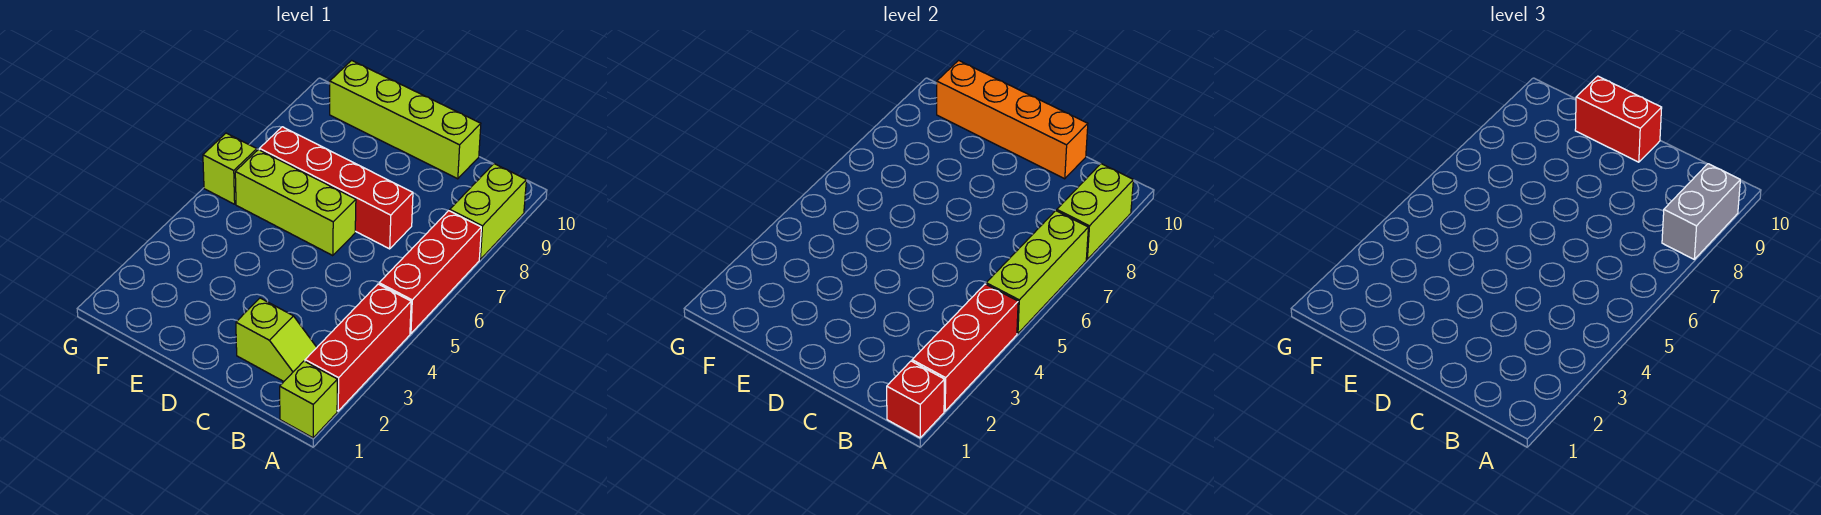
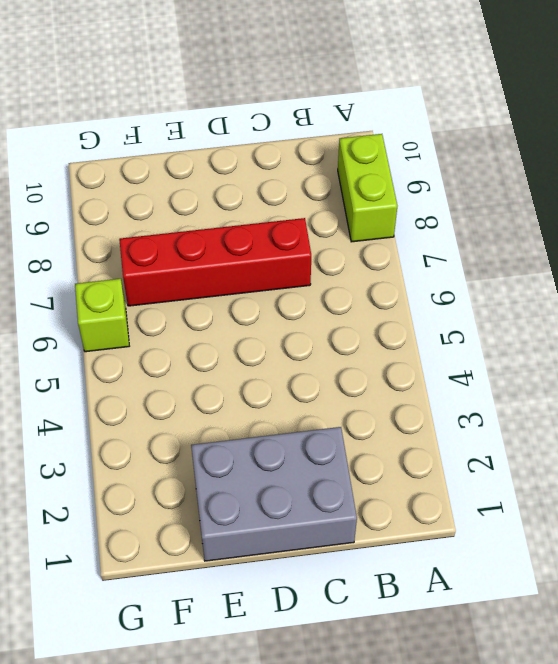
grey 2x3 brick [191,427,357,561] -> lime 1x2 slope [236,298,317,381]
none -> lime 1x1 brick [280,361,337,438]
none -> red 1x3 brick [305,284,411,411]
none -> red 1x3 brick [379,211,481,333]

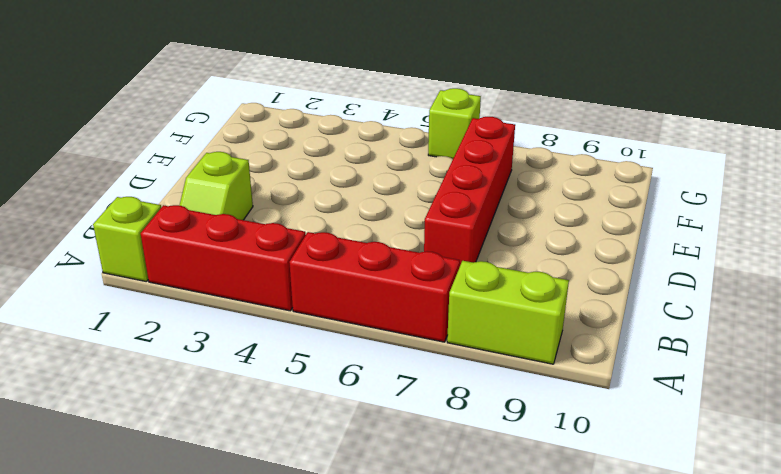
none -> lime 1x4 brick [330,61,481,179]
none -> lime 1x3 brick [235,150,356,256]
none -> red 1x1 brick [887,361,944,438]

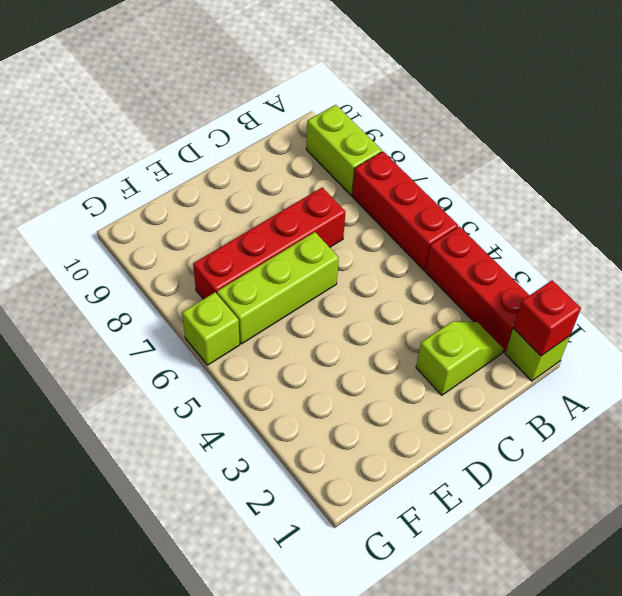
none -> lime 1x4 brick [330,61,481,179]
none -> red 1x3 brick [912,284,1018,411]
none -> lime 1x3 brick [986,211,1088,333]

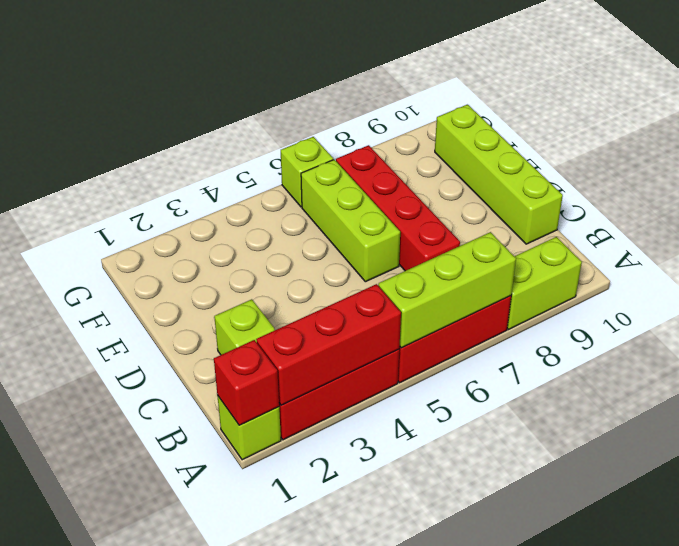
none -> lime 1x2 brick [1057,164,1133,259]
none -> orange 1x4 brick [937,61,1088,179]
none -> grey 1x2 brick [1662,164,1740,259]

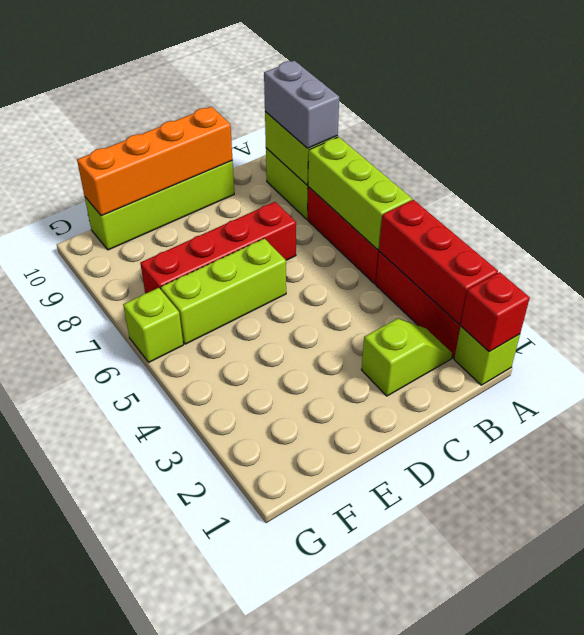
none -> red 1x2 brick [1575,76,1662,162]

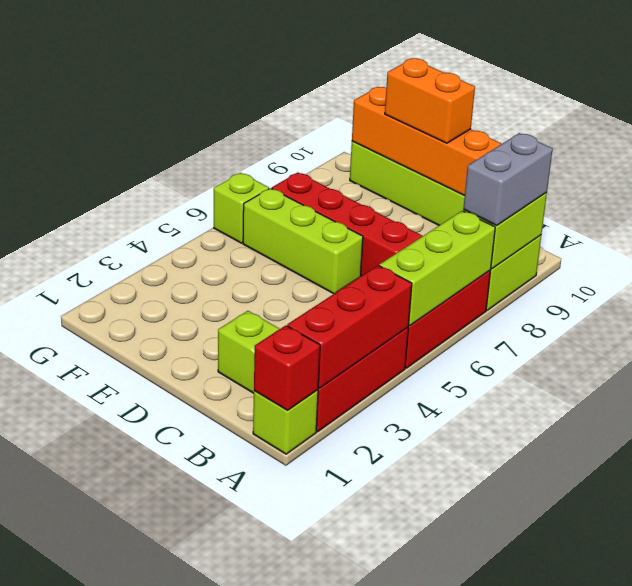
orange 1x2 brick [385,58,475,143] -> red 1x2 brick [1575,76,1662,162]

